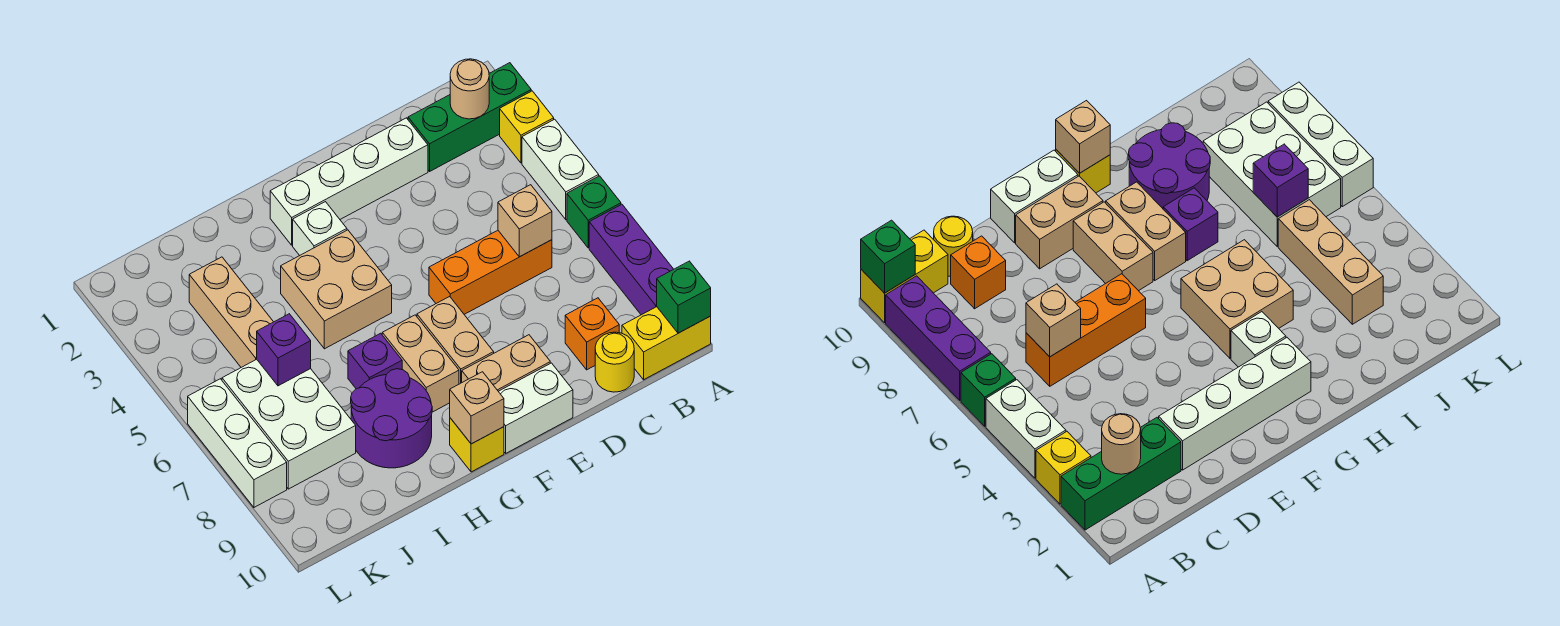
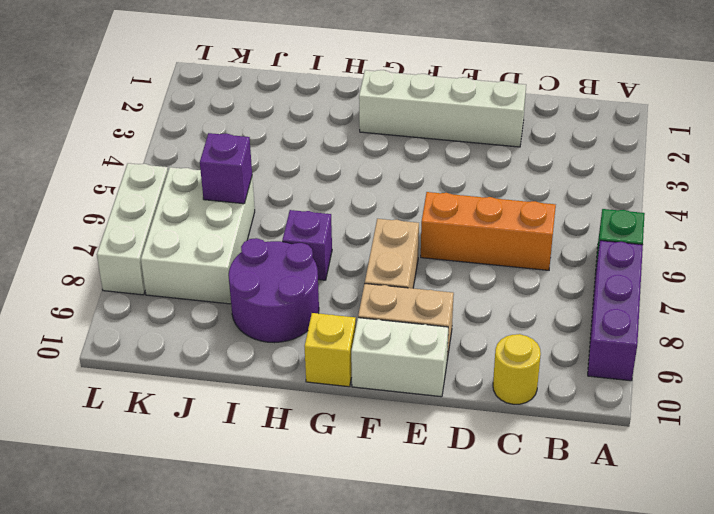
none -> green 1x3 brick [408,63,531,171]
none -> yellow 1x1 brick [500,91,554,163]
none -> white 1x2 brick [522,119,599,219]

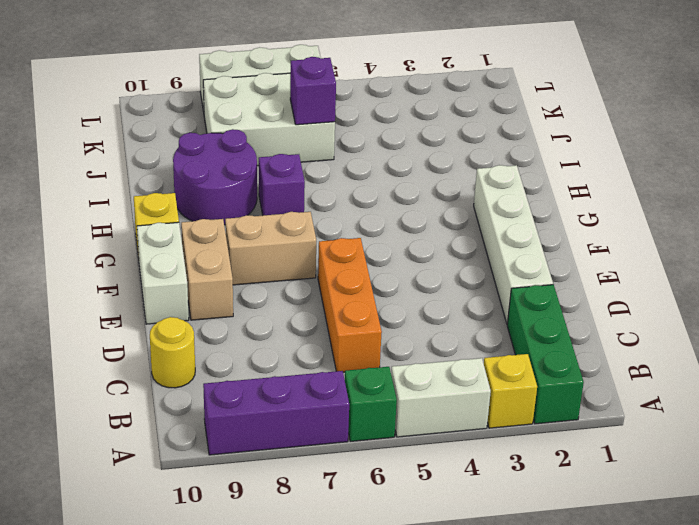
none -> yellow 1x2 brick [622,307,711,380]
none -> orange 1x1 brick [565,298,619,370]
none -> white 1x1 brick [293,202,347,255]

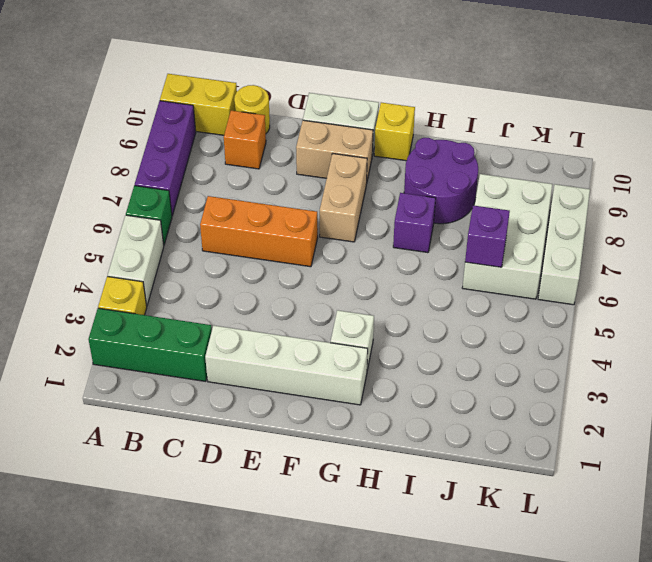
none -> tan 2x2 brick [281,230,392,349]
none -> tan 1x2 brick [382,315,459,412]
none -> tan 1x3 brick [189,257,273,367]

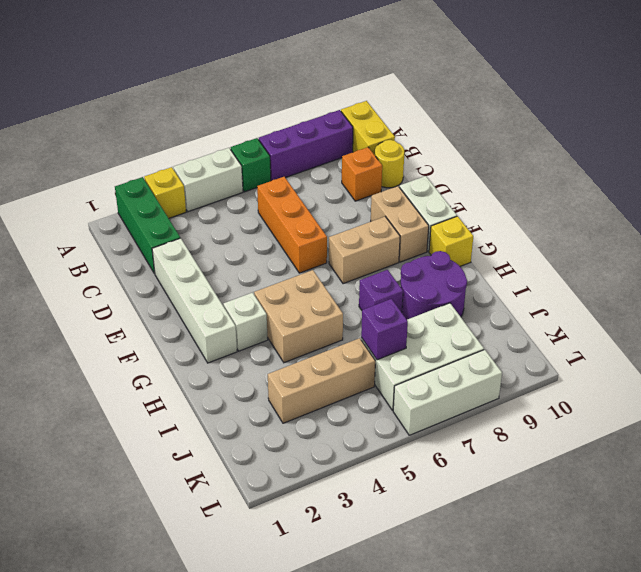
none -> tan 1x2 brick [382,315,459,412]
none -> green 1x1 brick [657,261,711,333]
none -> tan 1x1 round brick [450,59,489,119]

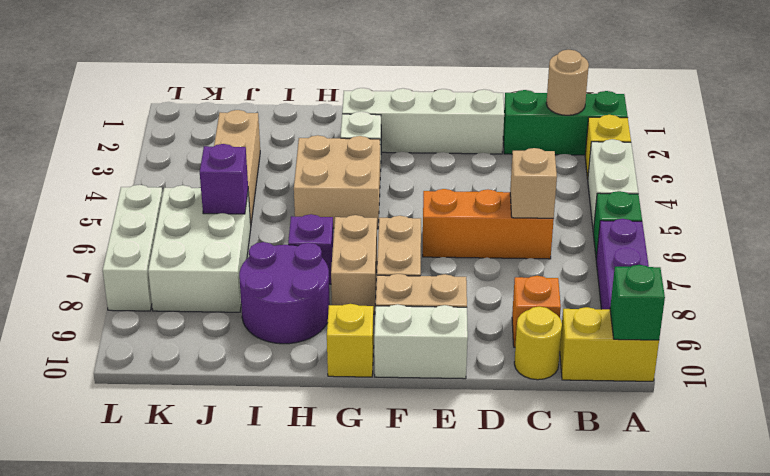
none -> tan 1x1 brick [450,372,504,444]

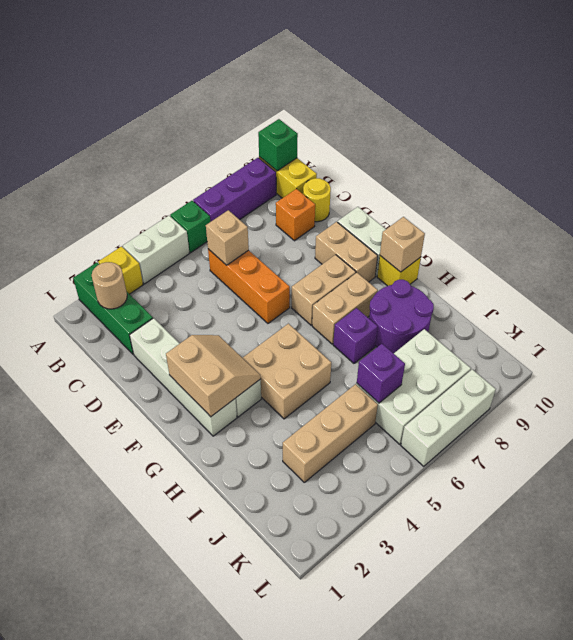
tan 2x2 slope [166,335,261,417] -> none

